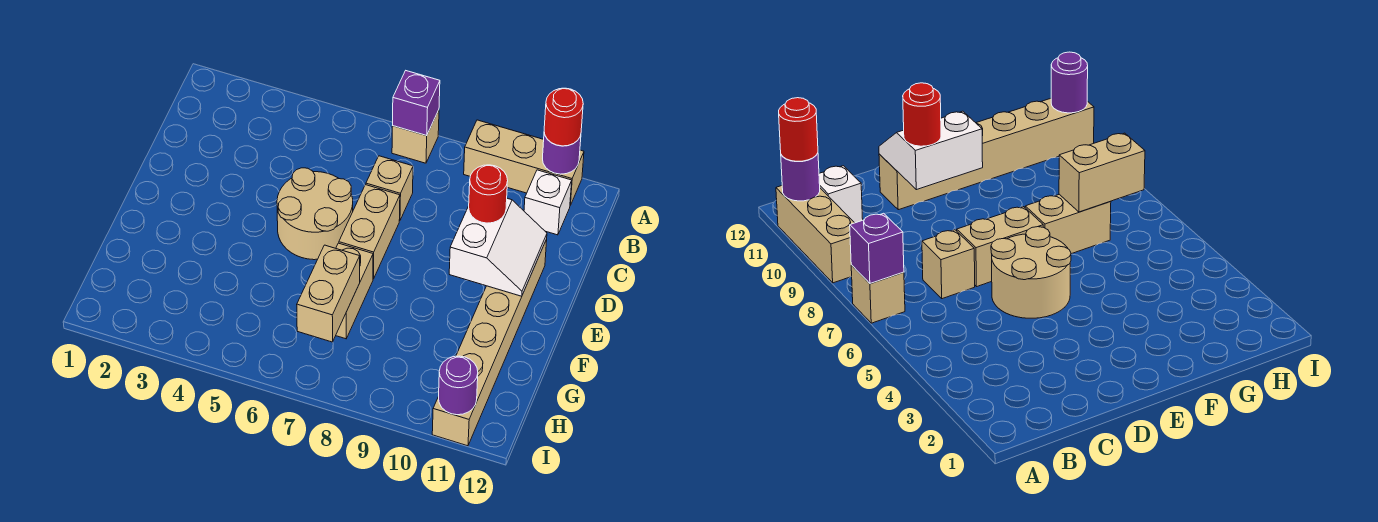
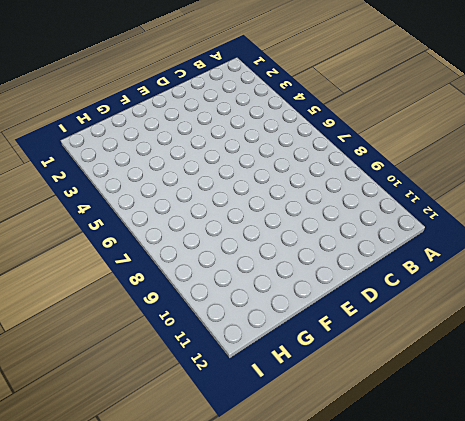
none -> tan 1x1 brick [392,110,439,163]
none -> tan 1x3 brick [464,120,584,205]
none -> white 1x1 brick [524,170,572,235]

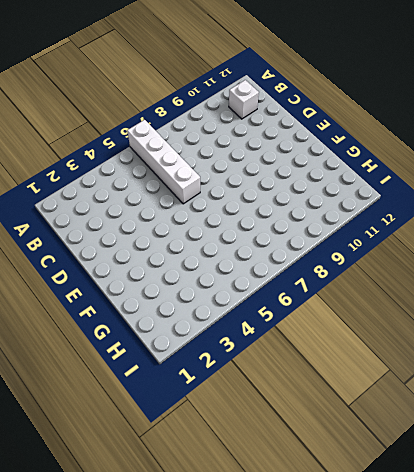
white 1x4 brick [127,120,200,204] -> tan 2x2 round brick [277,168,353,260]
none -> tan 1x1 brick [392,110,439,163]
none -> tan 1x3 brick [464,120,584,205]
none -> tan 1x1 brick [366,156,413,221]

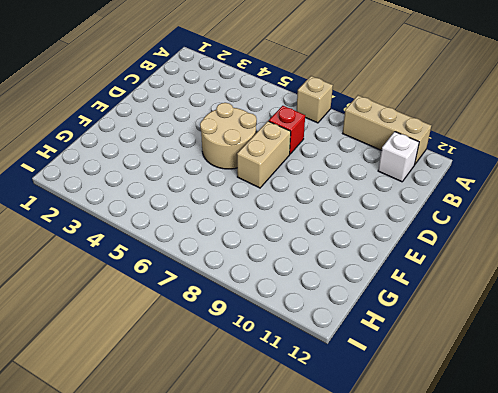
red 1x1 brick [269,106,305,154] -> tan 1x1 brick [366,156,413,221]
none -> tan 1x6 brick [432,239,547,446]
none -> tan 1x2 brick [336,243,373,339]
none -> purple 1x1 brick [393,71,440,136]

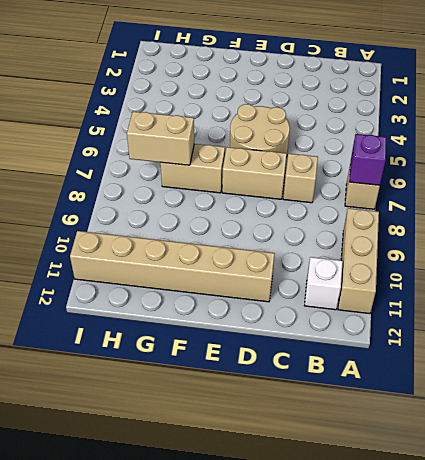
none -> purple 1x1 round brick [543,133,581,174]
none -> white 2x2 slope [449,198,547,296]
none -> purple 1x1 round brick [439,356,478,415]

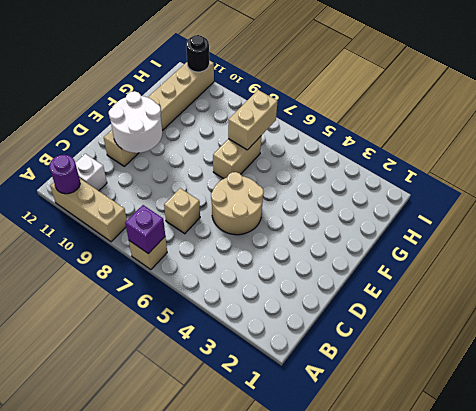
white 2x2 round brick [109,91,162,153] -> white 2x2 slope [449,198,547,296]
black 1x1 round brick [186,35,209,72] -> purple 1x1 round brick [439,356,478,415]
none -> tan 1x2 brick [339,185,400,279]
none -> red 1x1 round brick [544,88,583,146]
none -> red 1x1 round brick [469,165,508,223]

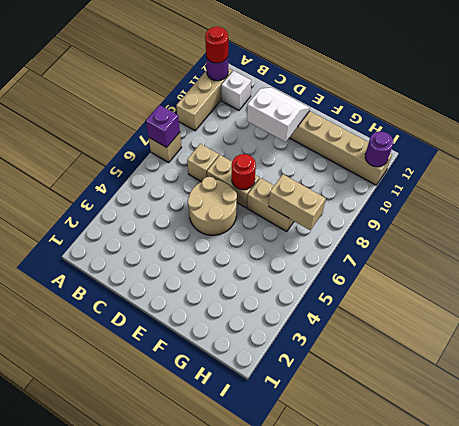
red 1x1 round brick [232,154,256,190] -> red 1x1 round brick moved to [469,165,508,223]

